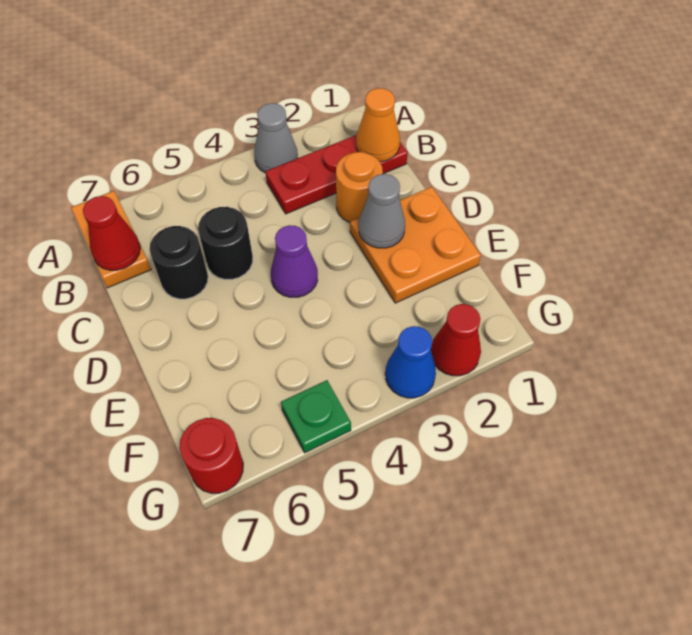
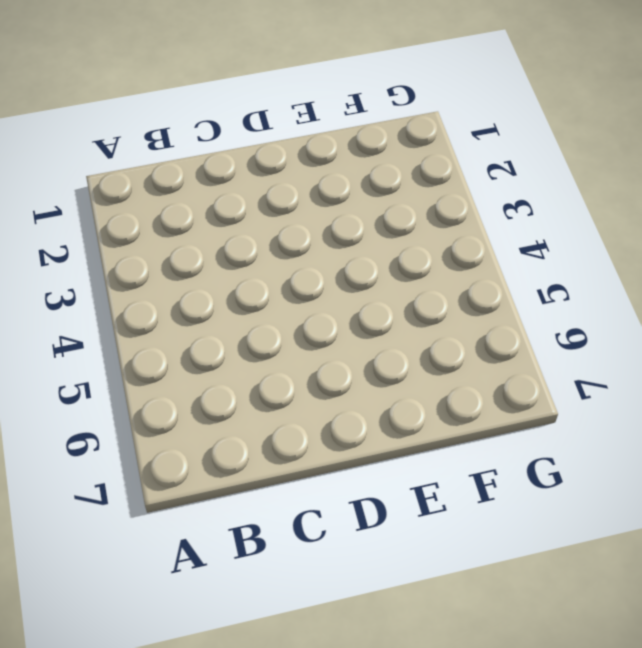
none -> grey 1x1 cone [254,103,298,173]
none -> orange 1x2 plate [71,191,151,288]
none -> red 1x3 plate [266,135,407,214]

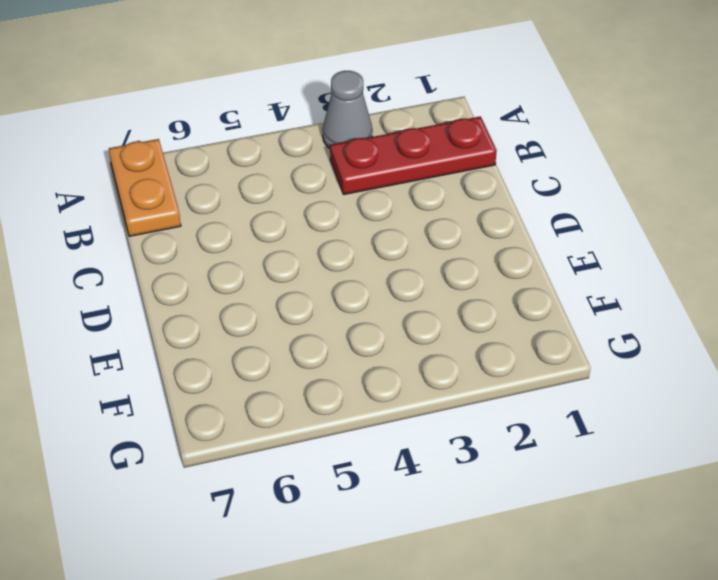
none -> orange 1x1 round brick [336,152,383,222]
none -> black 1x1 round brick [198,207,253,279]
none -> black 1x1 round brick [149,226,208,299]

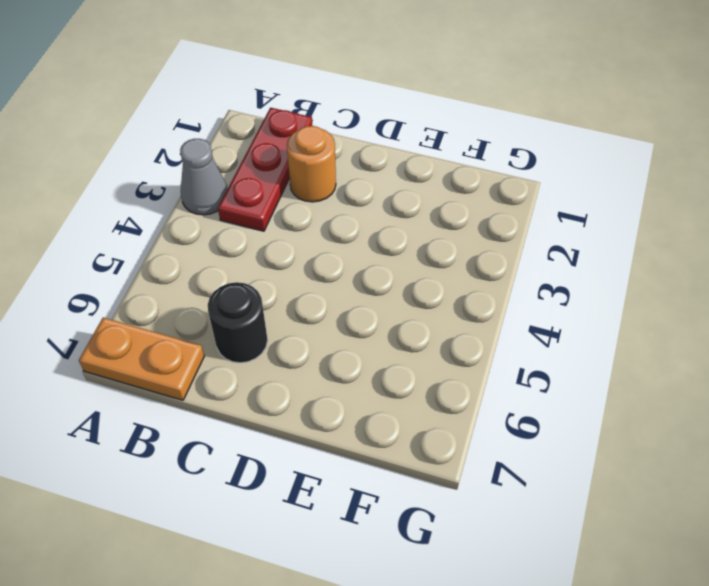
none -> black 1x1 round brick [198,207,253,279]
none -> orange 2x2 plate [350,187,481,303]
none -> purple 1x1 cone [271,225,318,297]

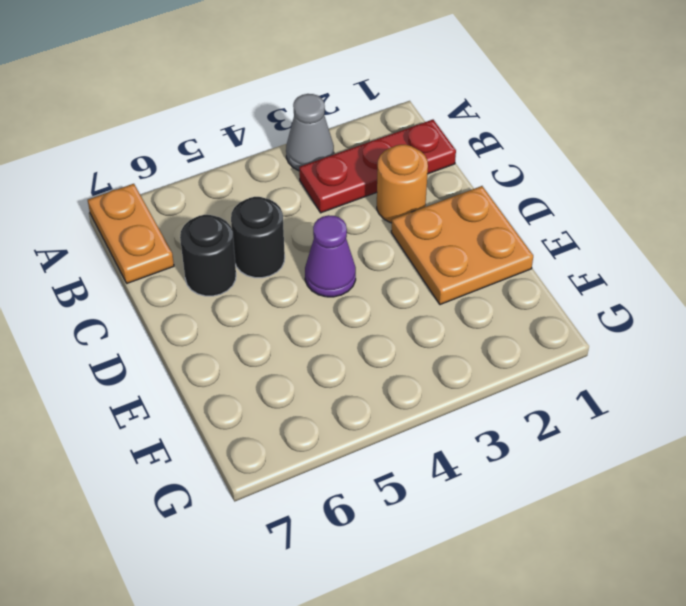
none -> red 1x1 cone [431,304,481,376]
none -> blue 1x1 cone [385,326,436,398]
none -> green 1x1 plate [281,380,351,453]

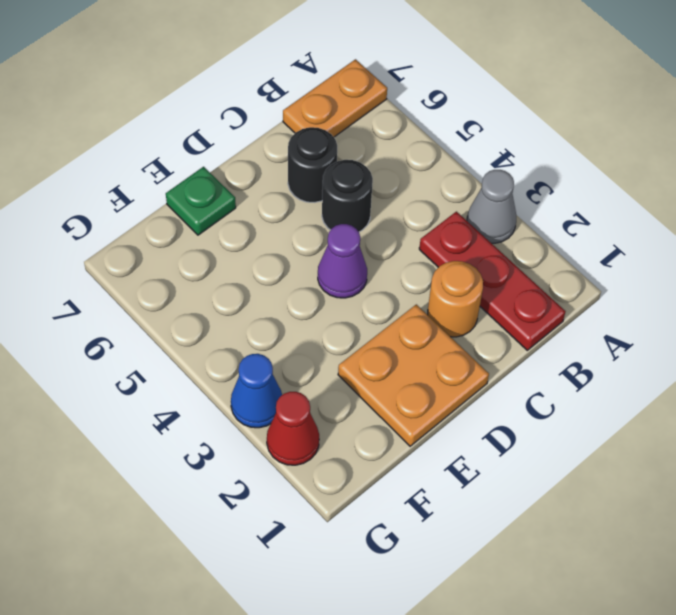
green 1x1 plate [166,167,236,235] -> green 1x1 plate moved to [281,380,351,453]
none -> red 1x1 round brick [179,418,243,493]
none -> orange 1x1 cone [356,88,400,162]
none -> red 1x1 cone [83,196,140,270]

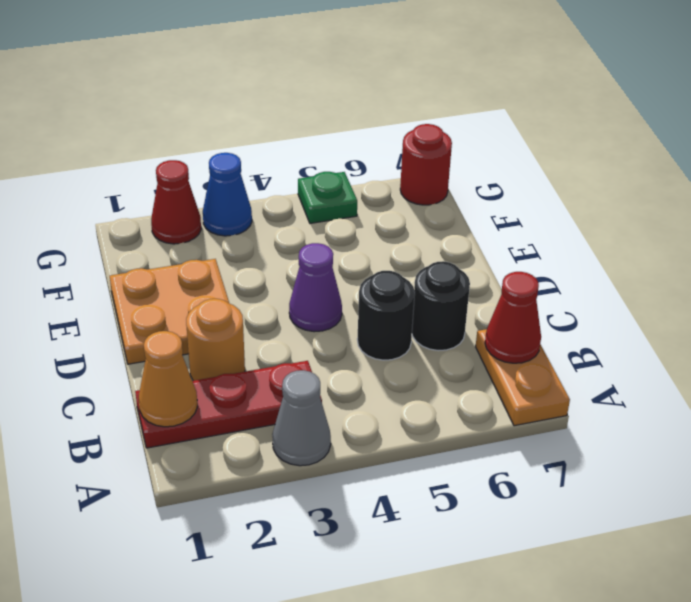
none -> grey 1x1 cone [359,174,405,248]

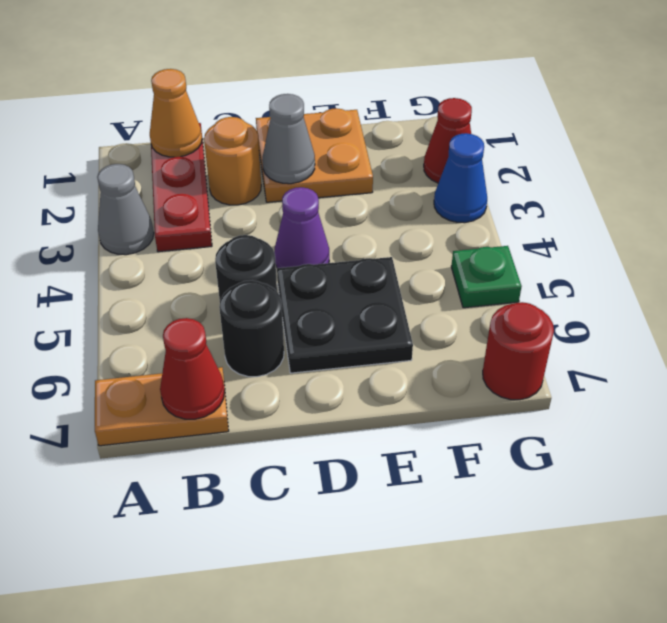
black 2x2 plate [277,257,413,373] -> none

